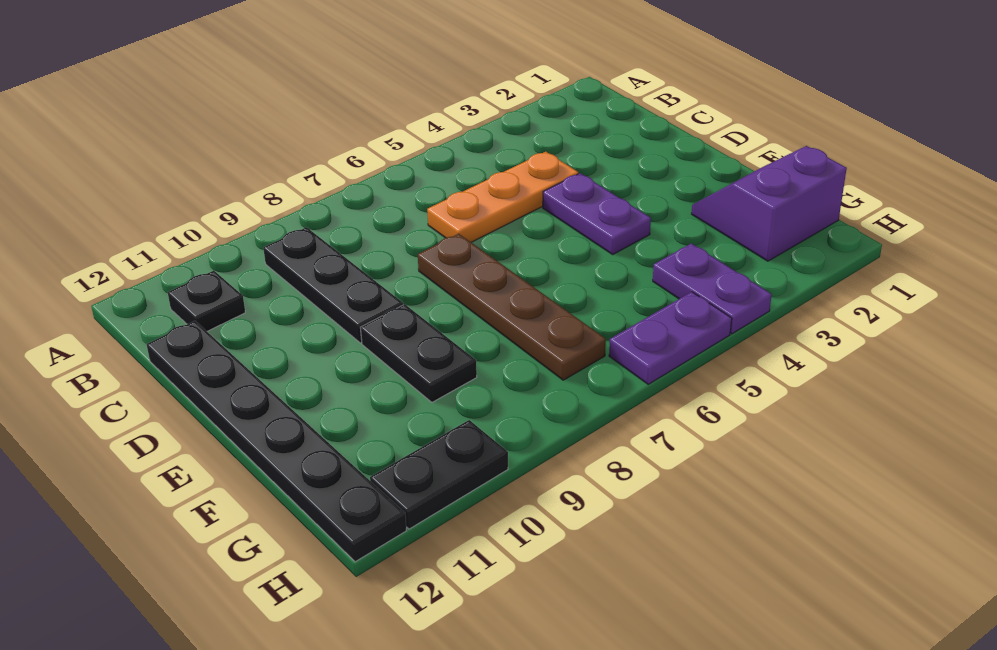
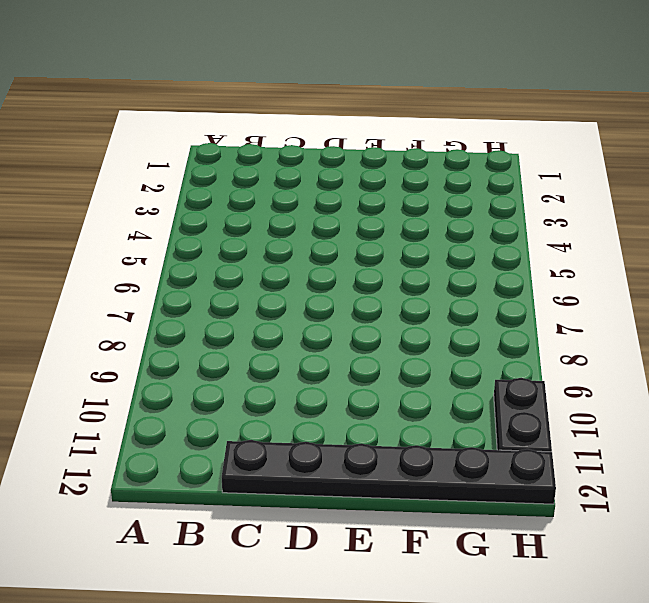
none -> black 1x3 plate [263,227,403,343]
none -> black 1x1 plate [168,270,245,331]

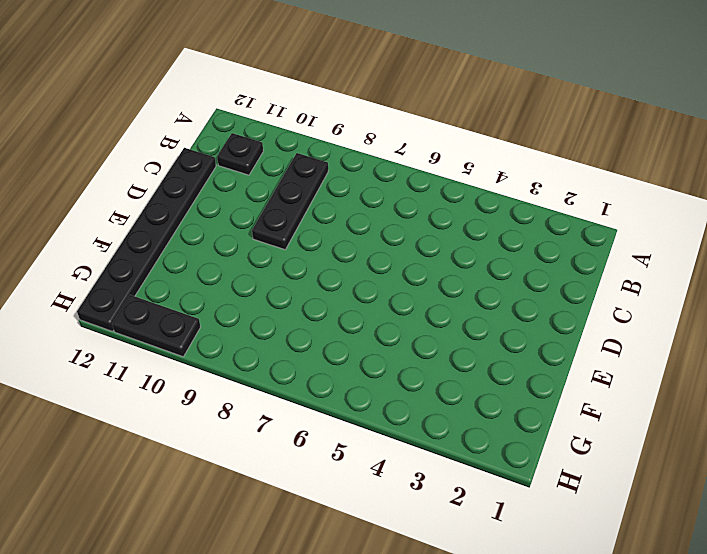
none -> orange 1x3 plate [427,152,578,242]
none -> purple 1x2 plate [543,173,651,254]

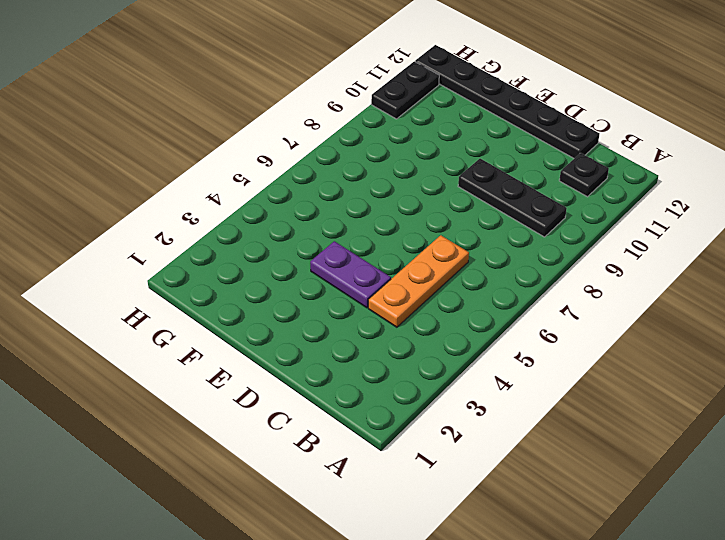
none -> brown 1x4 plate [418,234,606,380]
none -> black 1x2 plate [360,304,477,402]

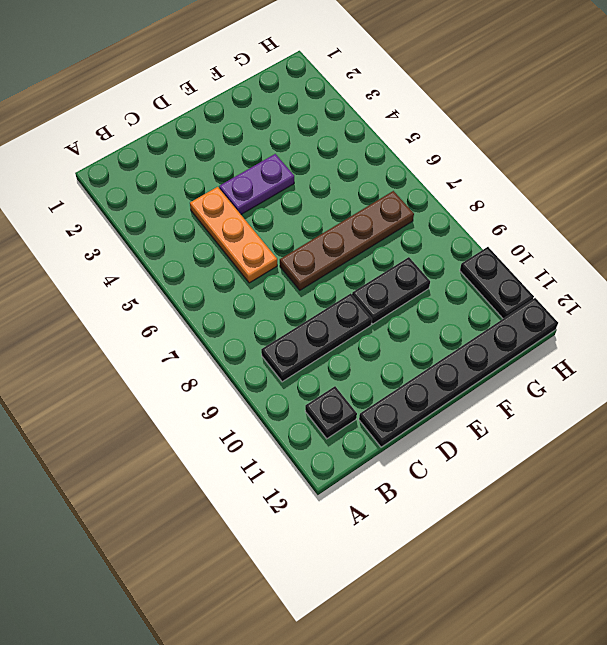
none -> purple 2x2 slope [692,146,847,261]
none -> purple 1x2 plate [653,243,772,334]

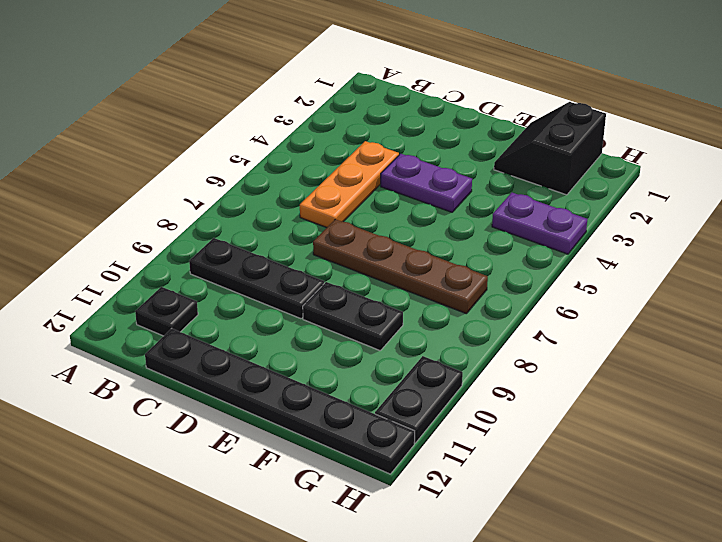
black 2x2 slope [494,102,606,195] -> purple 2x2 slope [692,146,847,261]
none -> purple 1x2 plate [609,292,732,384]

